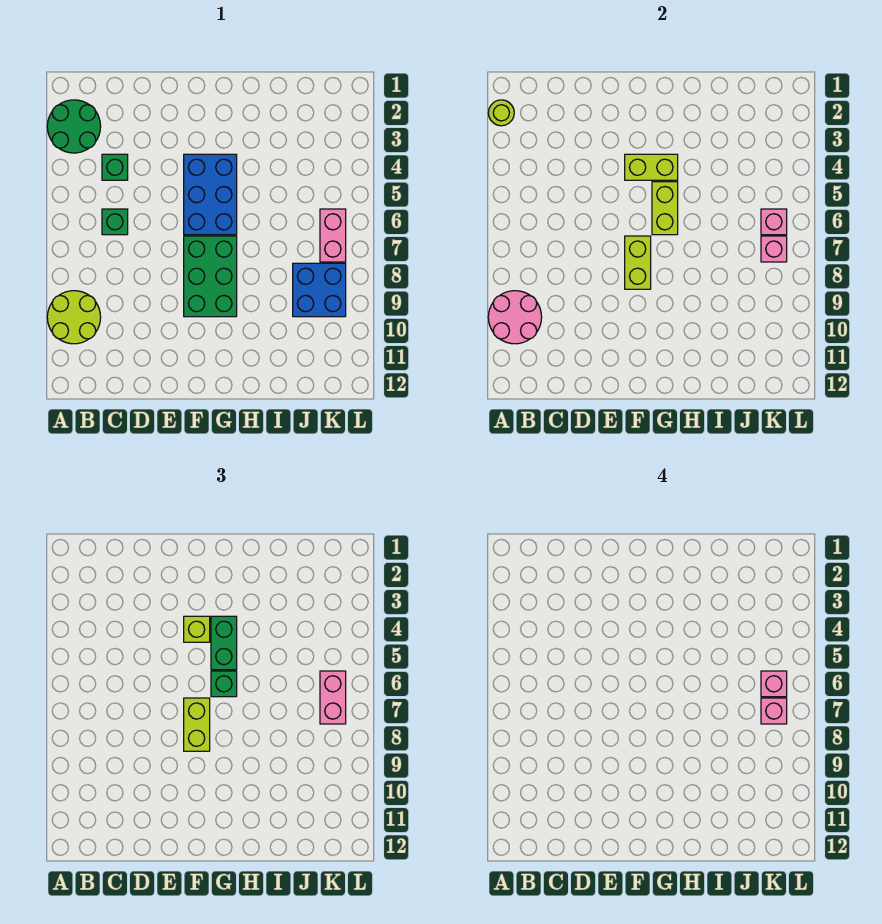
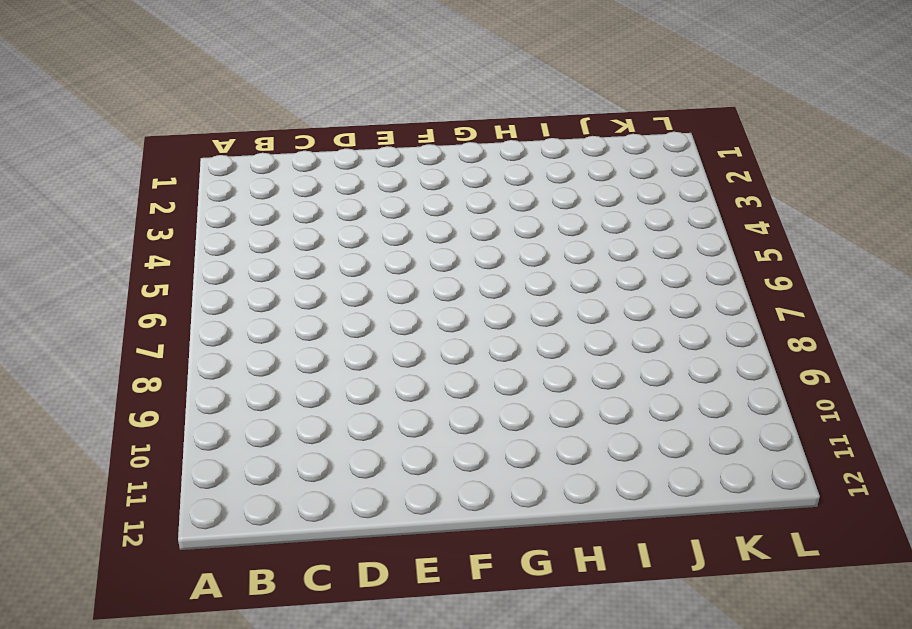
none -> green 2x2 round brick [47,100,101,153]
none -> lime 2x2 round brick [47,291,101,344]
none -> green 1x1 brick [102,154,128,180]

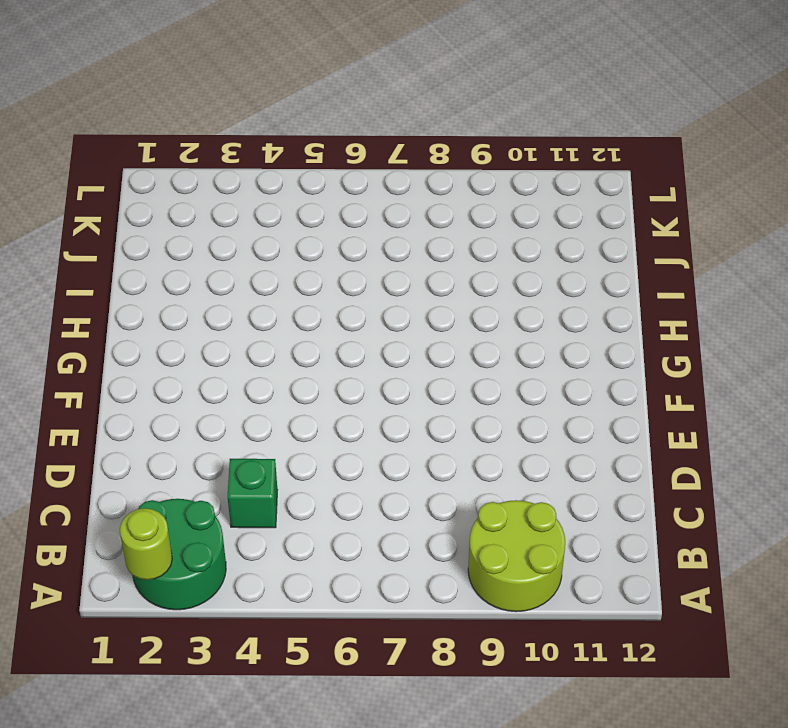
none -> green 1x1 brick [102,209,128,235]
none -> blue 2x3 brick [184,154,237,235]
none -> green 2x3 brick [184,236,237,317]

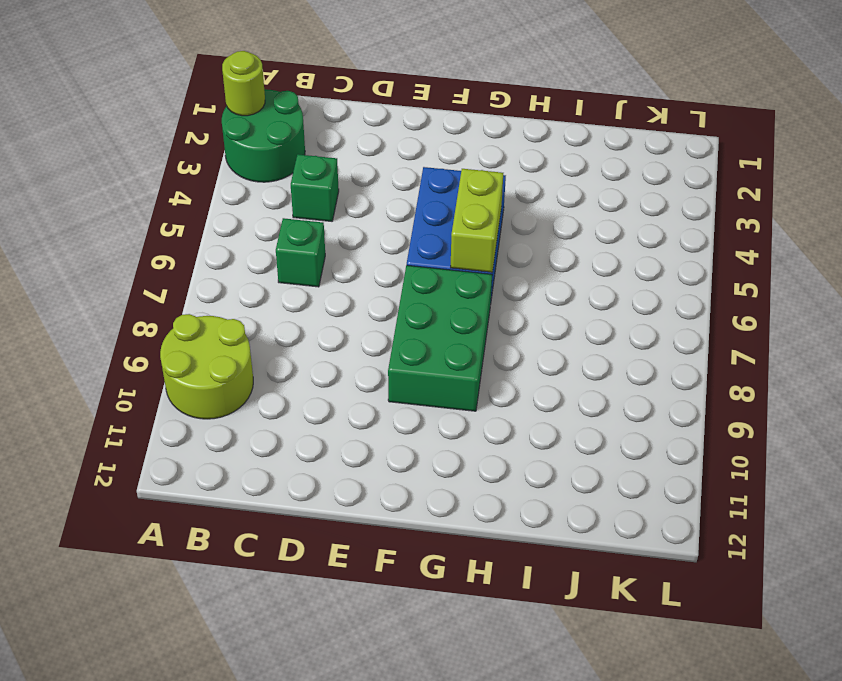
none -> blue 2x2 brick [293,263,346,317]
none -> pink 1x2 brick [320,209,346,262]
none -> pink 2x2 round brick [488,291,542,344]

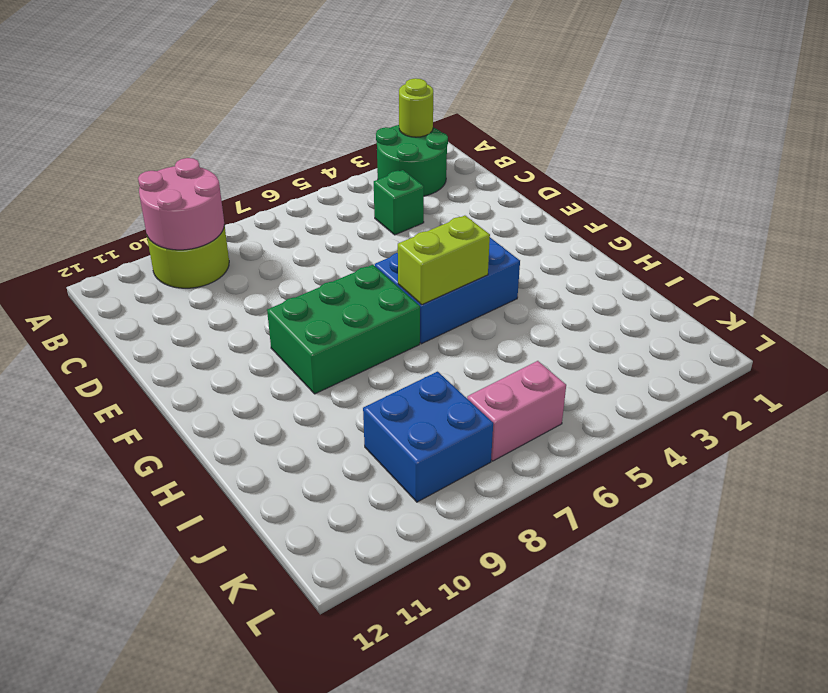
none -> green 1x1 brick [102,209,128,235]
none -> lime 1x2 brick [625,154,678,180]
none -> lime 1x2 brick [625,236,651,289]

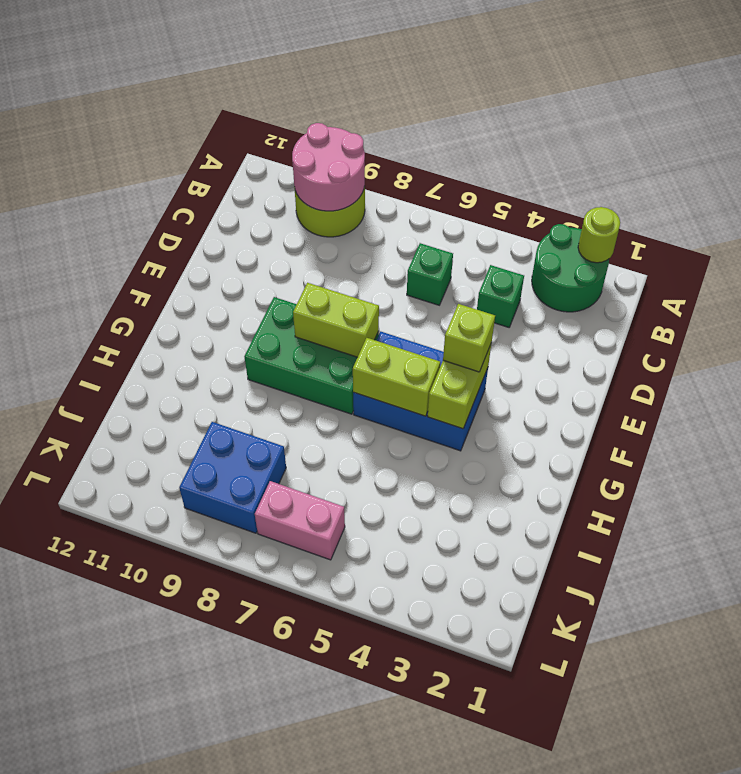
none -> pink 1x1 brick [761,209,787,235]
none -> pink 1x1 brick [761,236,787,262]
none -> lime 1x2 brick [184,698,210,751]

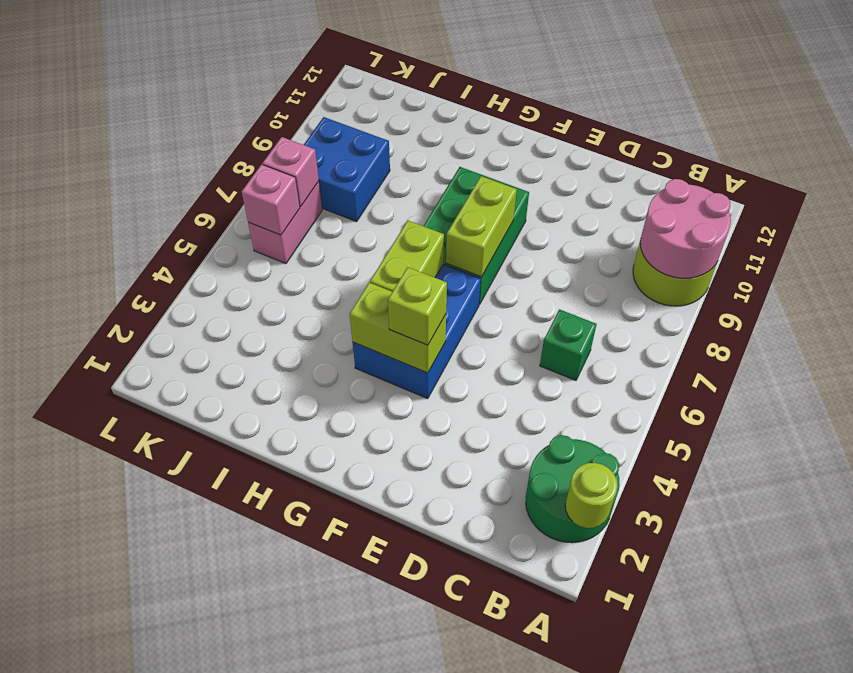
none -> green 1x1 brick [102,154,128,180]
none -> lime 1x2 brick [184,698,210,751]
none -> green 1x2 brick [211,616,237,670]

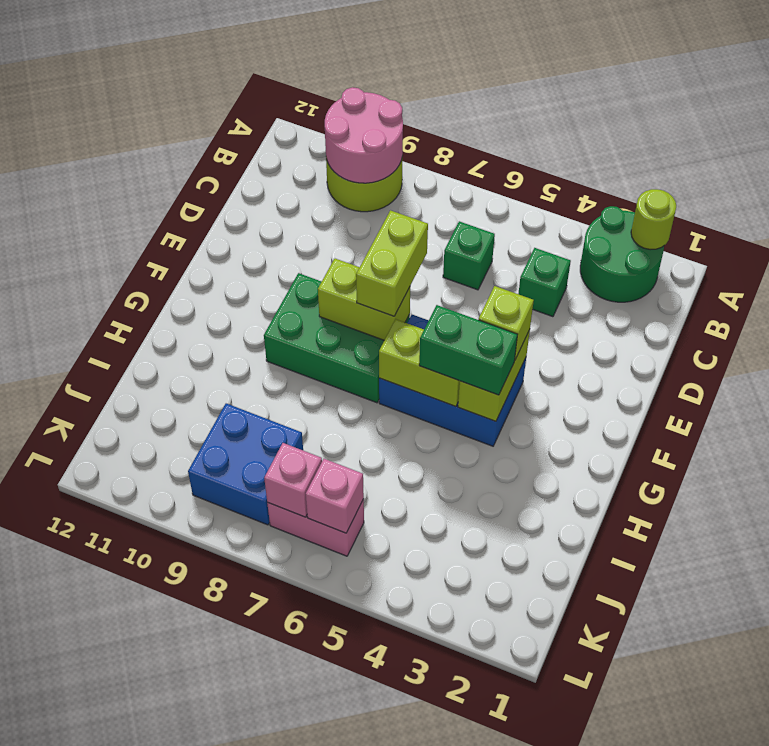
lime 1x2 brick [356,210,428,316] -> lime 1x2 brick turned to [184,698,210,751]
none -> green 1x1 brick [211,671,237,697]
none -> pink 1x2 brick [320,671,346,724]
none -> pink 1x1 brick [761,671,787,697]

